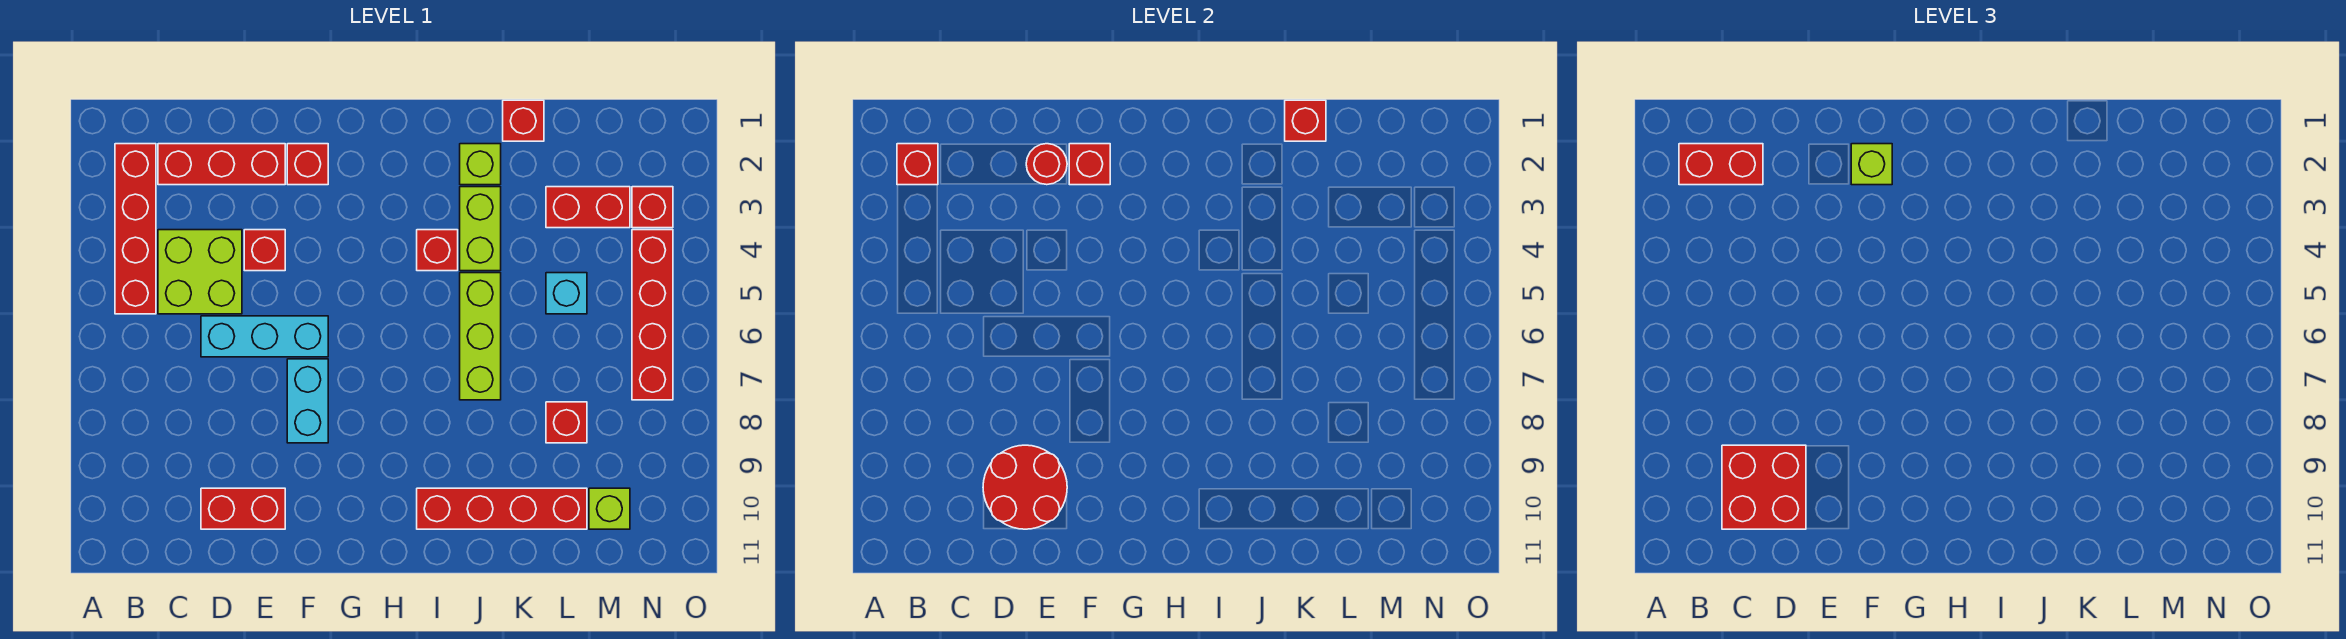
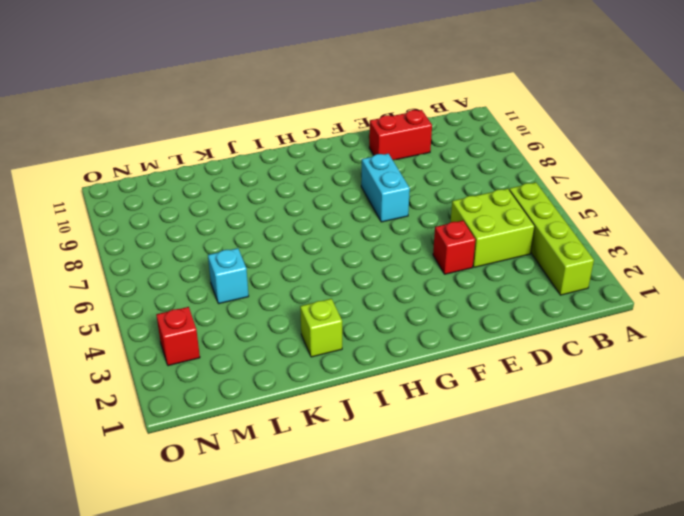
lime 1x4 brick [509,183,594,295] -> red 1x4 brick [115,144,156,314]
none -> red 1x3 brick [158,144,285,185]
none -> cyan 1x3 brick [201,316,328,357]
none -> red 1x1 brick [287,144,328,185]

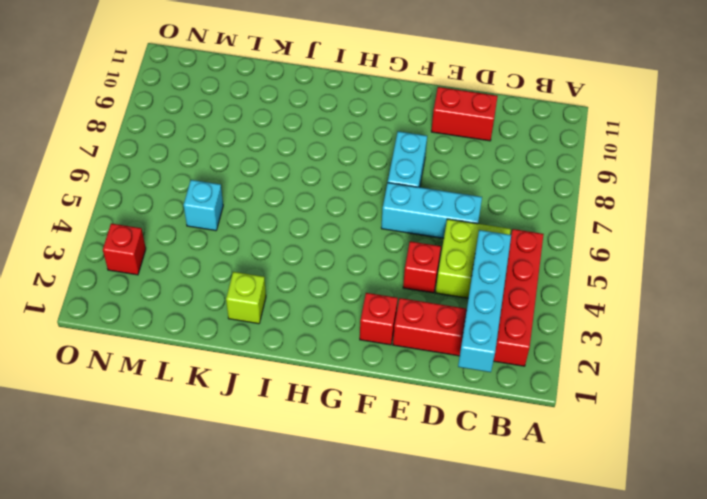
cyan 1x4 brick [458,230,511,372] -> none
none -> red 1x1 brick [417,230,458,271]
none -> red 1x4 brick [417,488,587,529]
none -> lime 1x2 brick [460,187,501,271]

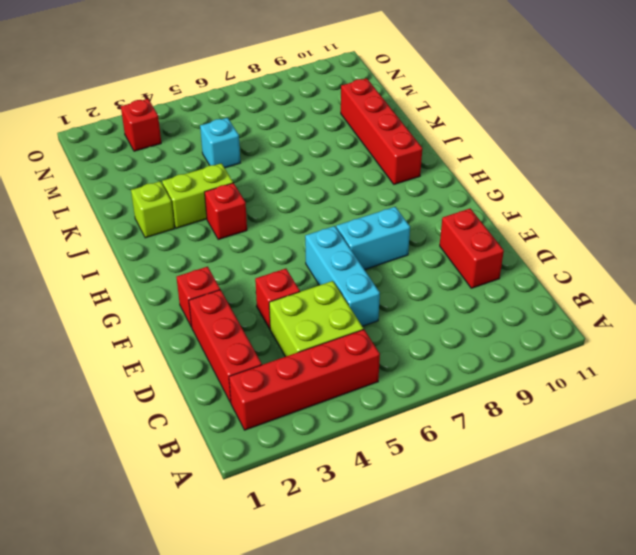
none -> lime 1x3 brick [460,273,501,400]
none -> red 1x1 brick [503,100,544,141]
none -> red 1x2 brick [546,187,630,228]

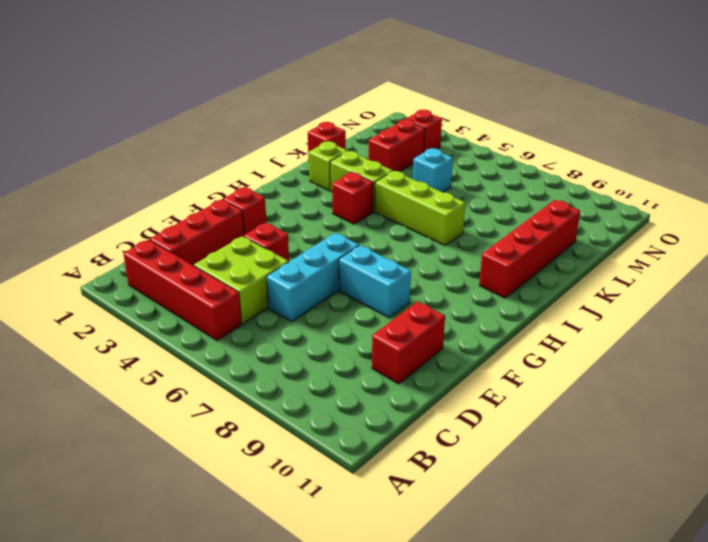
none -> red 1x1 brick [546,402,587,443]
none -> lime 1x1 brick [589,488,630,529]
none -> red 1x4 brick [632,230,673,400]

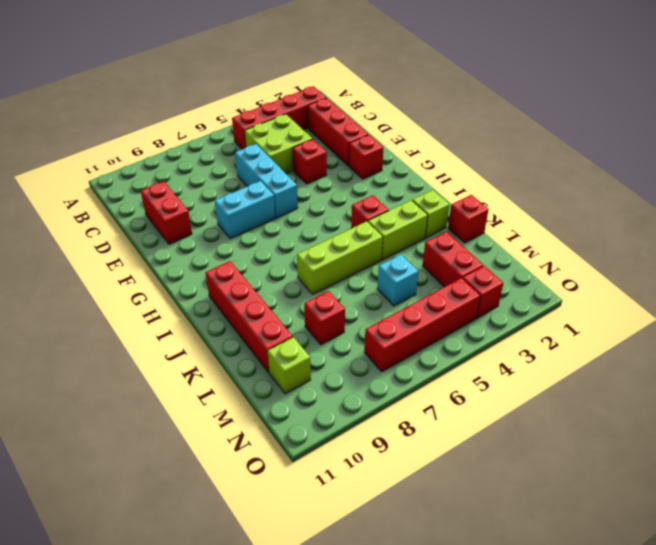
none -> red 1x1 brick [897,144,938,185]
none -> red 2x2 round brick [983,445,1067,529]
none -> red 1x1 round brick [1026,144,1067,185]

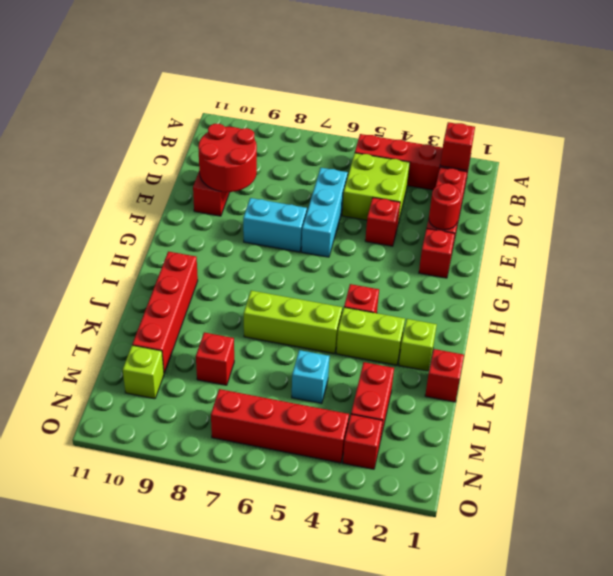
none -> red 1x1 brick [1069,144,1110,185]
none -> red 1x1 brick [1285,100,1326,141]
none -> red 1x2 brick [1679,144,1763,185]

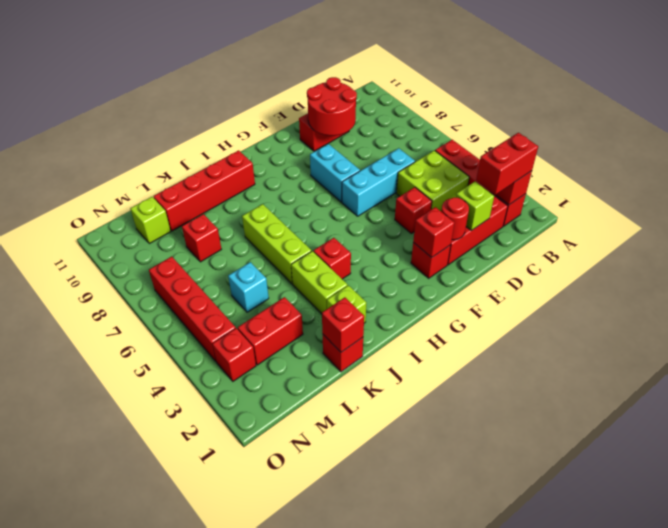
lime 1x1 brick [456,182,494,231] -> lime 1x1 brick moved to [1851,144,1892,185]
none -> red 2x2 brick [1722,445,1806,529]

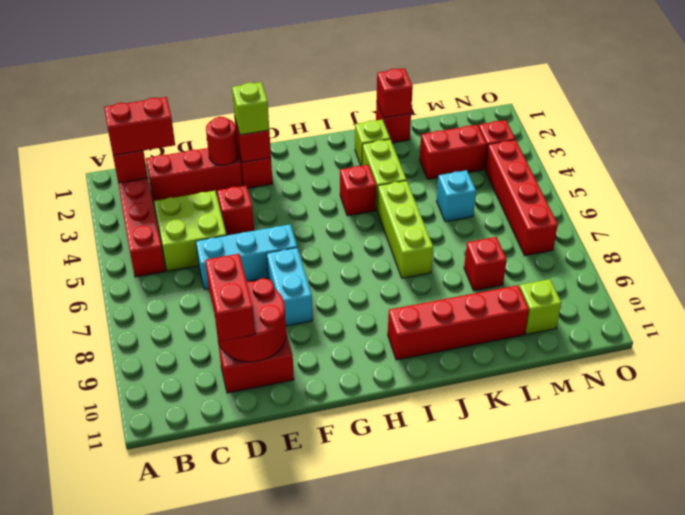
red 1x2 brick [205,254,255,341] -> red 2x2 brick [1722,445,1806,529]

